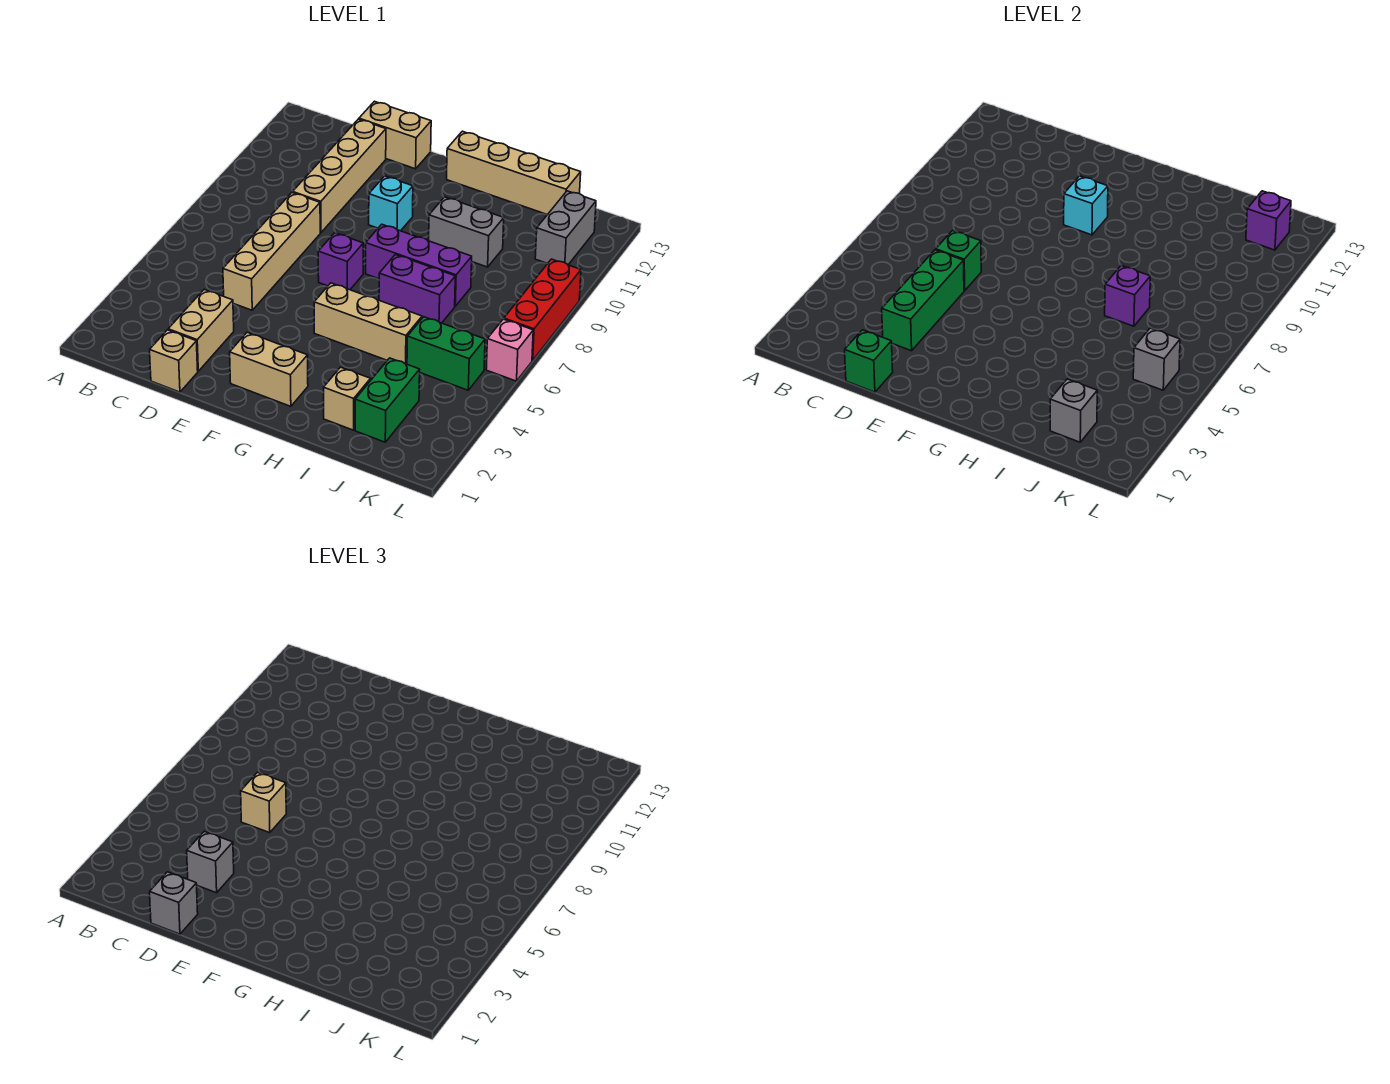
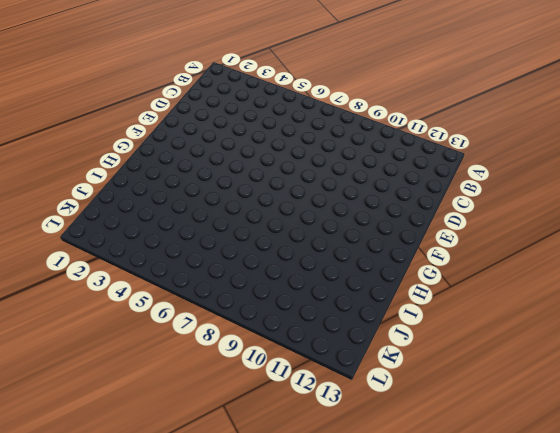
none -> tan 1x1 brick [150,330,198,392]
none -> tan 1x2 brick [168,289,234,371]
none -> tan 1x4 brick [223,193,320,310]
none -> tan 1x4 brick [293,119,386,233]

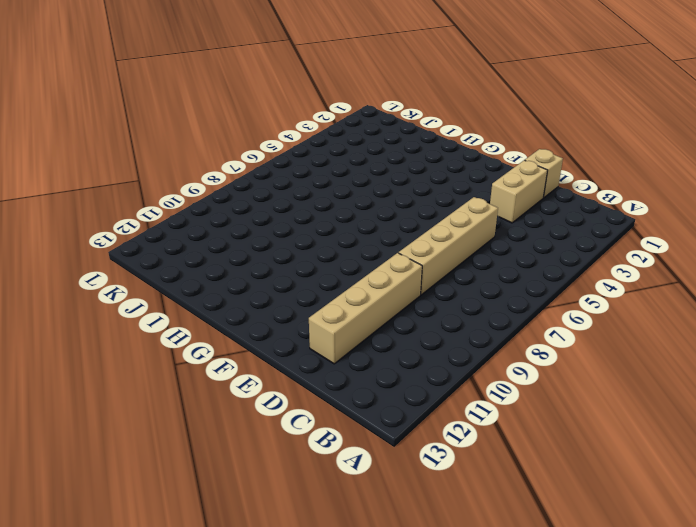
none -> tan 1x2 brick [359,101,431,169]
none -> tan 1x2 brick [230,332,308,406]
none -> purple 1x1 brick [318,233,363,290]
none -> cyan 1x1 brick [369,176,413,231]

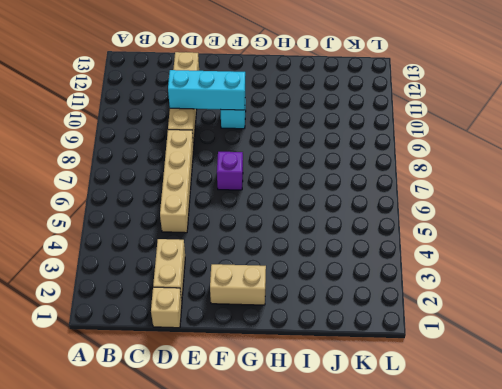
cyan 1x3 brick [168,70,245,110] -> cyan 1x1 brick [1064,176,1108,235]
none -> tan 1x2 brick [359,101,431,169]
none -> tan 1x3 brick [314,283,422,364]
none -> purple 1x3 brick [366,224,472,306]
none -> tan 1x4 brick [447,131,581,215]

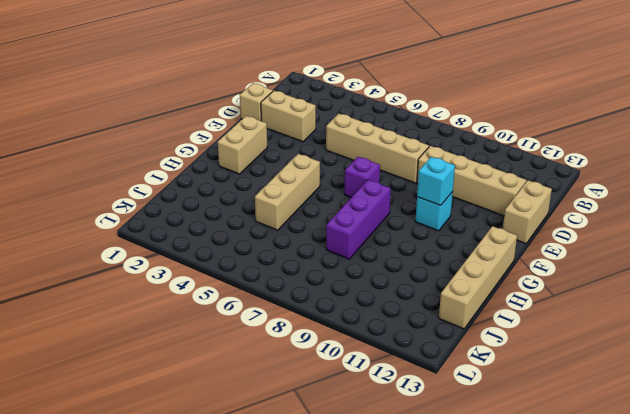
none -> purple 1x2 brick [379,255,455,323]
none -> grey 1x2 brick [429,197,504,267]
none -> tan 1x1 brick [324,367,371,430]
none -> green 1x2 brick [355,358,420,442]

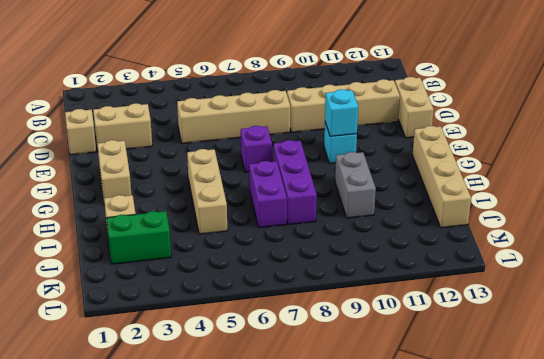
none -> green 1x2 brick [407,317,485,390]
none -> grey 1x2 brick [535,191,596,265]
none -> pink 1x1 brick [486,319,533,381]
none -> red 1x3 brick [504,259,581,360]

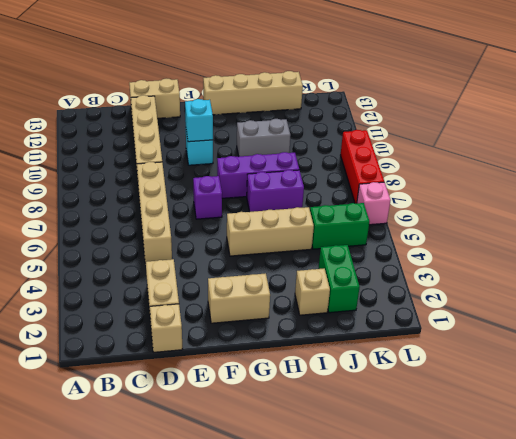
none -> grey 1x2 brick [535,191,596,265]
none -> green 1x1 brick [845,330,893,392]
none -> green 1x3 brick [882,250,964,351]
none -> green 1x1 brick [936,231,981,291]

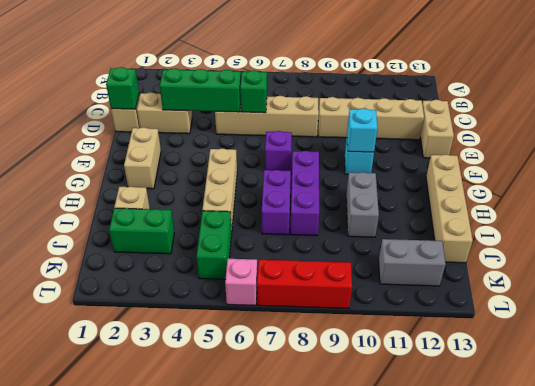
none -> purple 1x1 brick [1105,265,1150,326]
none -> grey 1x1 brick [1050,379,1097,442]
none -> grey 1x1 brick [1133,328,1180,390]
none -> purple 1x1 brick [1246,191,1291,250]

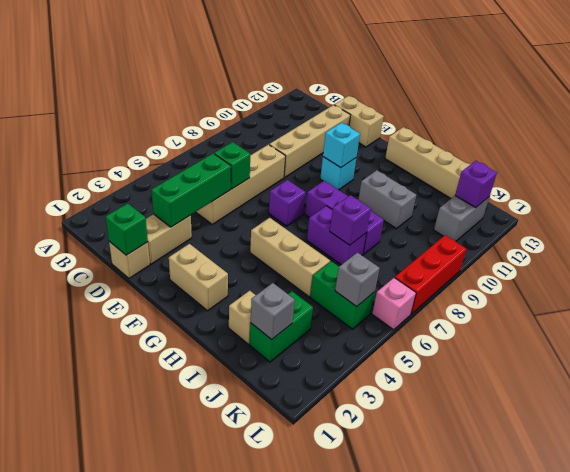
none -> grey 1x1 brick [150,872,198,934]
none -> grey 1x1 brick [187,831,234,893]
none -> tan 1x1 brick [241,773,286,833]

